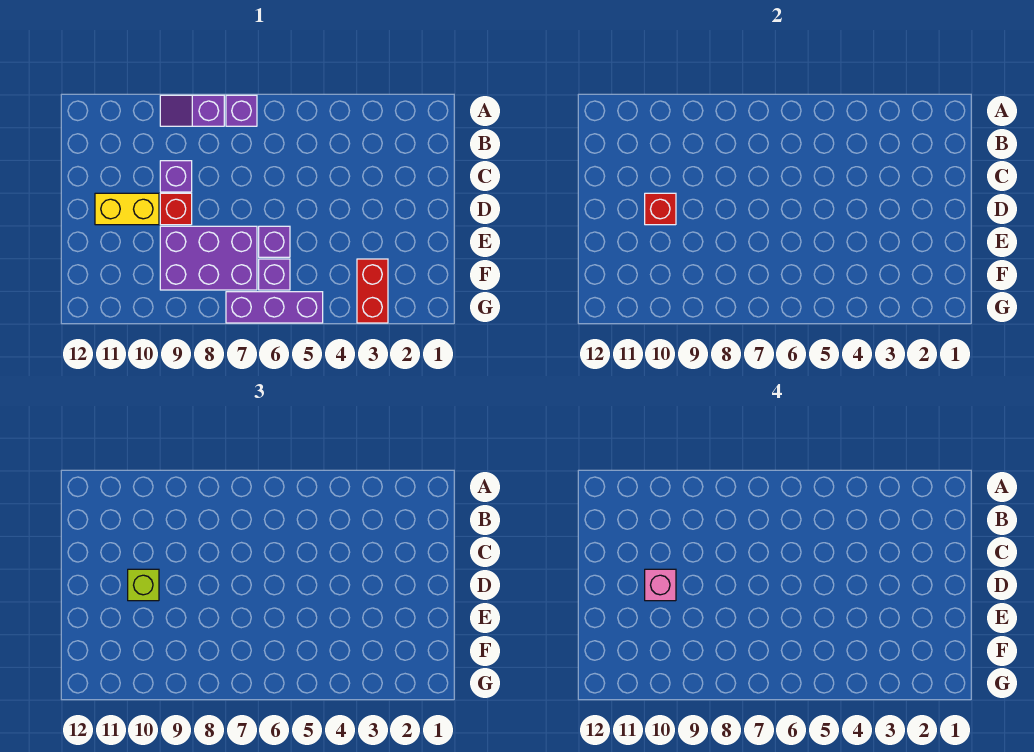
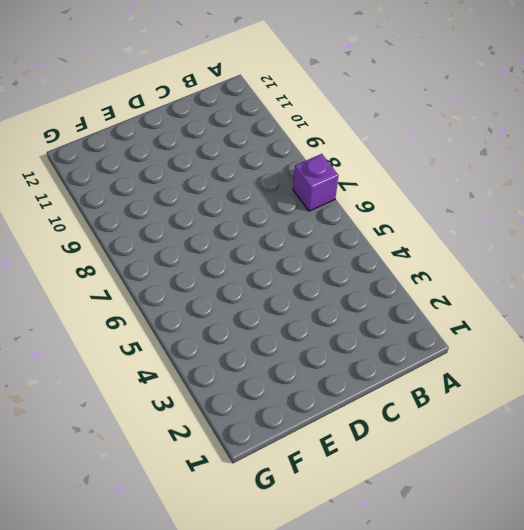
none -> purple 1x2 slope [160,95,224,126]
none -> purple 1x1 brick [160,161,192,192]
none -> red 1x1 brick [160,193,192,225]

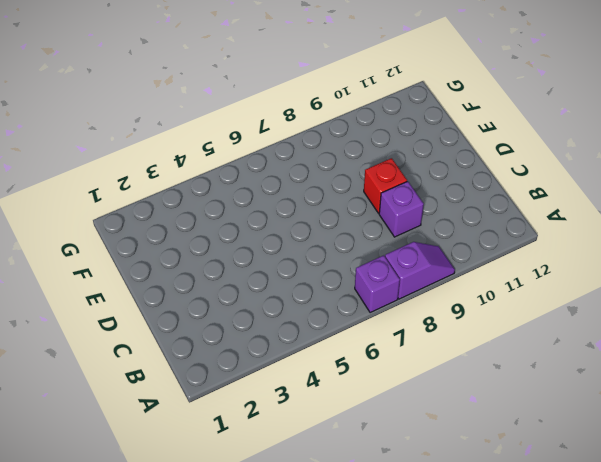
none -> yellow 1x2 brick [95,193,159,225]
none -> purple 1x1 brick [259,226,290,257]
none -> purple 2x3 brick [160,226,257,290]

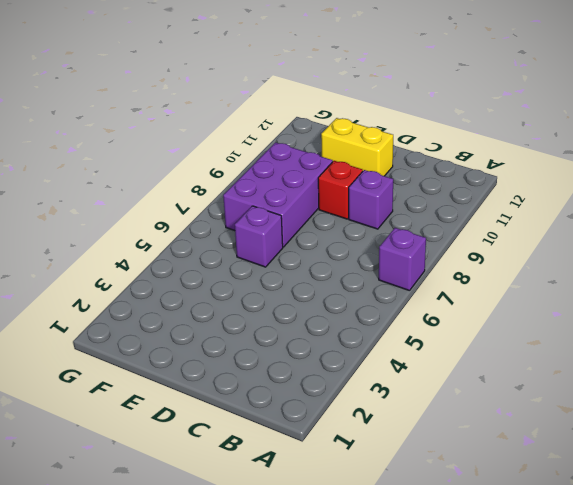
yellow 1x2 brick [321,118,393,176] -> yellow 1x2 brick turned to [95,193,159,225]
none -> purple 1x2 slope [160,95,224,126]
none -> red 1x2 brick [357,259,388,323]
none -> purple 1x1 brick [259,259,290,290]

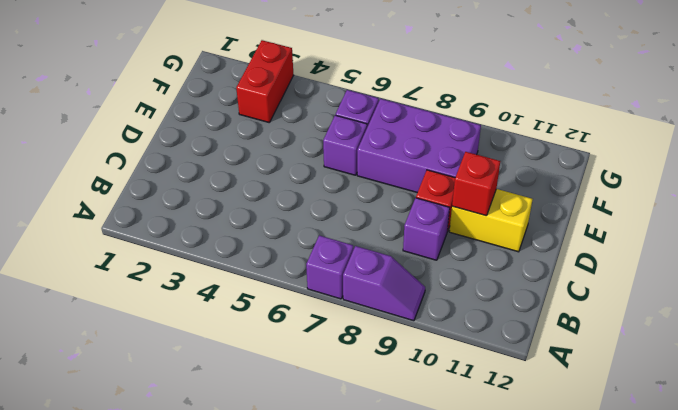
none -> purple 1x3 brick [226,292,323,323]
none -> lime 1x1 brick [128,569,159,601]
none -> pink 1x1 brick [645,569,676,601]

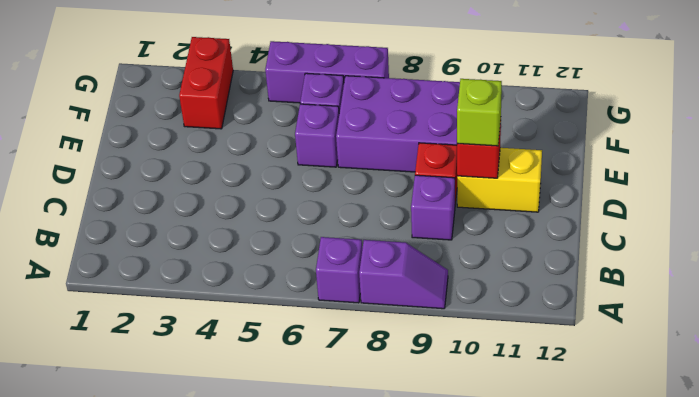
none -> pink 1x1 brick [645,569,676,601]

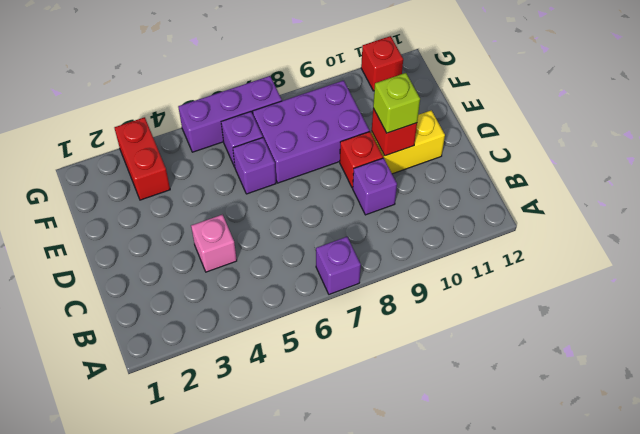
pink 1x1 brick [191,215,237,272] -> pink 1x1 brick moved to [645,569,676,601]
red 1x1 brick [361,36,403,91] -> none
none -> purple 1x2 slope [160,95,224,126]

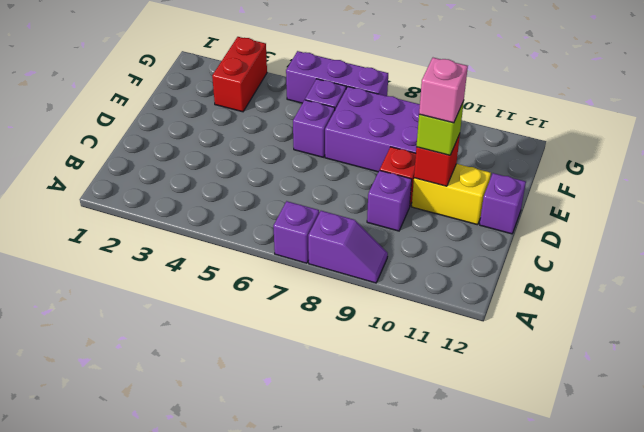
purple 1x1 brick [480,173,526,234] -> none

